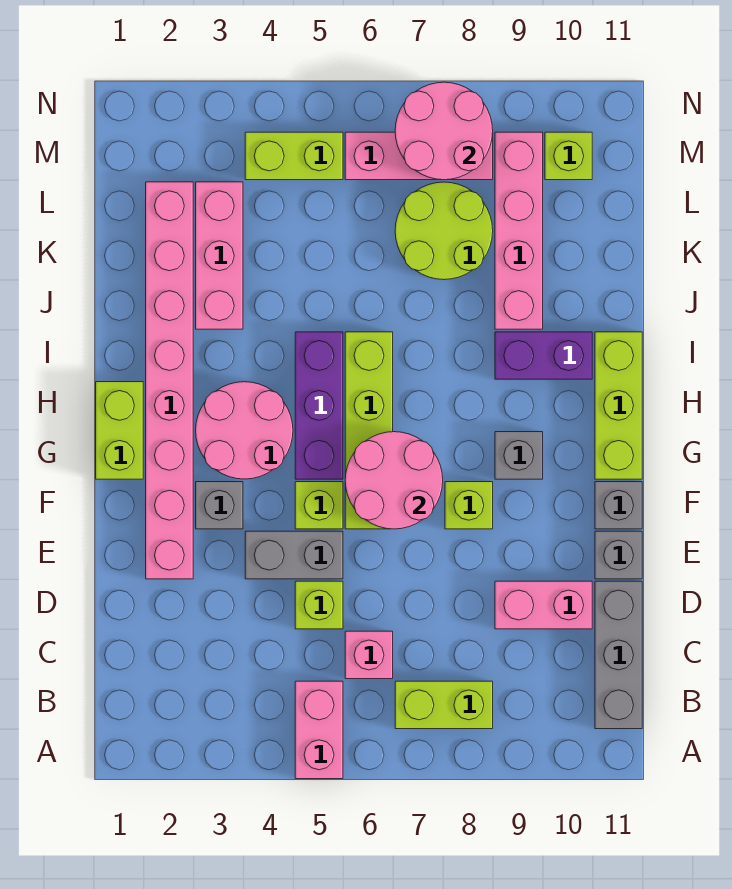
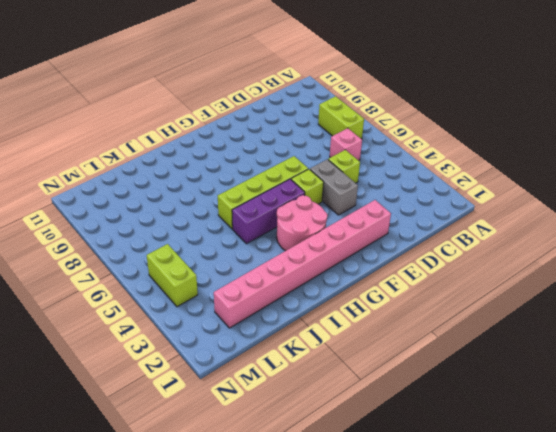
none -> pink 1x2 brick [295,681,343,779]
none -> grey 1x3 brick [595,581,642,729]
none -> pink 1x2 brick [495,581,592,629]

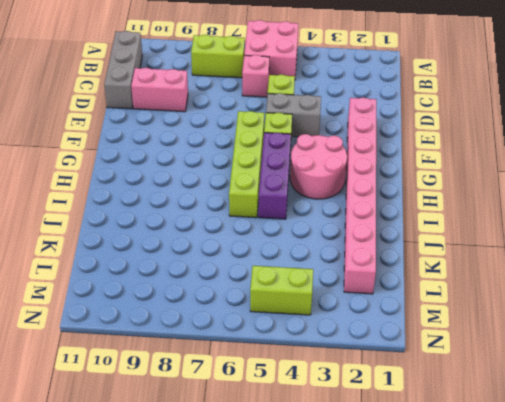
pink 2x2 brick [244,20,298,76] -> pink 1x2 brick [295,681,343,779]
none -> grey 1x1 brick [595,531,642,579]
none -> grey 1x1 brick [196,482,243,529]
none -> lime 1x1 brick [445,482,493,529]

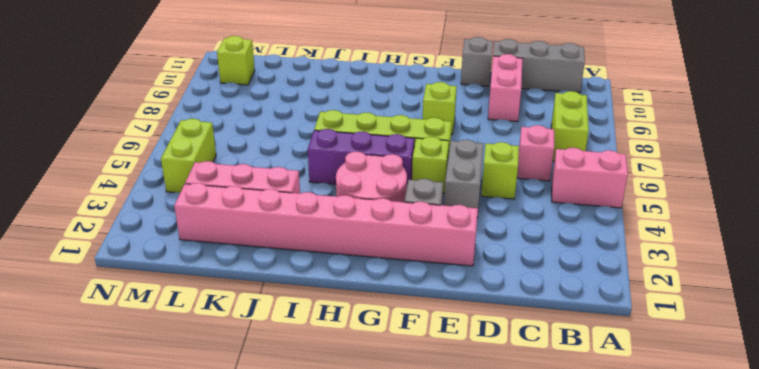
none -> grey 1x1 brick [595,482,642,529]
none -> lime 1x2 brick [96,382,143,479]
none -> grey 1x1 brick [495,432,543,479]

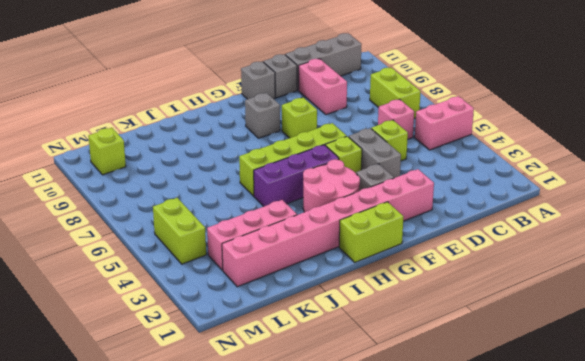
none -> lime 1x3 brick [595,332,642,479]
none -> purple 1x2 brick [495,332,592,379]
none -> pink 1x4 brick [495,132,543,329]

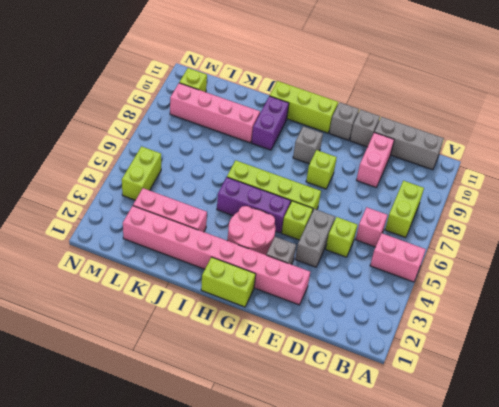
none -> lime 2x2 round brick [395,182,493,280]
none -> pink 1x3 brick [345,132,493,180]
none -> pink 2x2 round brick [345,432,443,529]

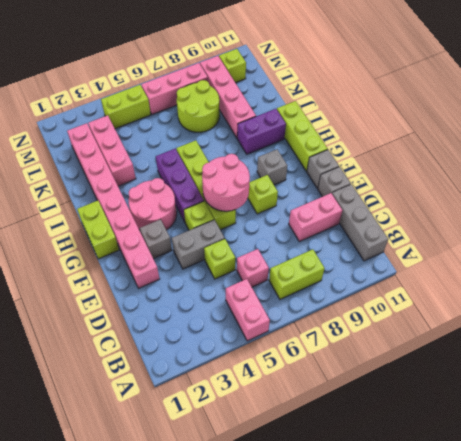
none -> pink 2x2 round brick [395,82,493,180]

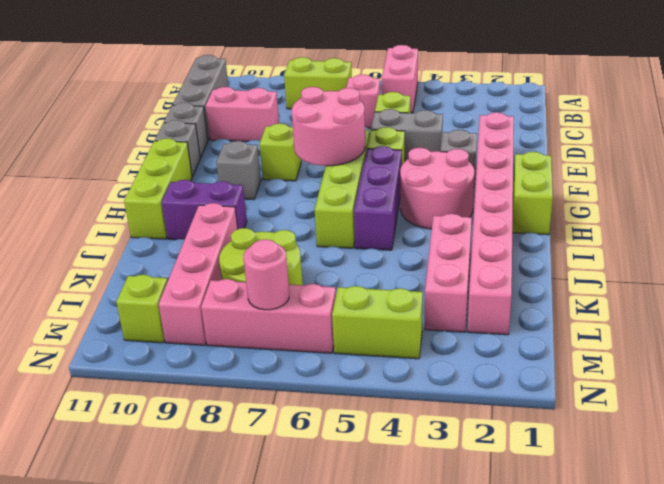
pink 1x1 round brick [243,239,289,310] -> pink 2x2 round brick [395,82,493,180]

